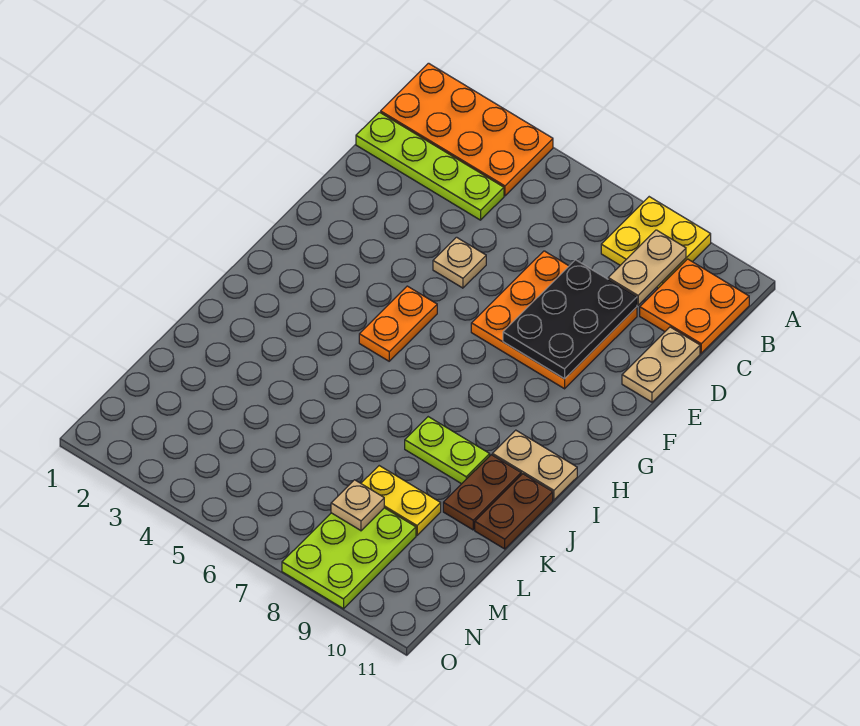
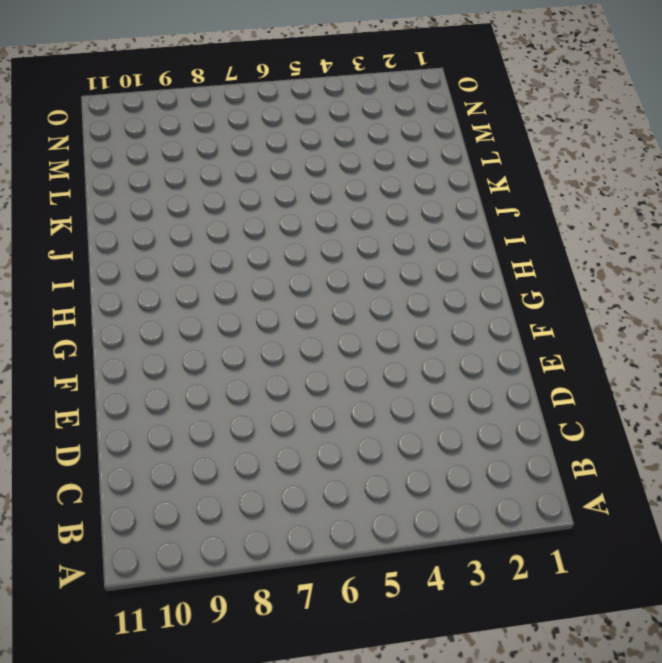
none -> orange 2x4 plate [381,63,553,196]
none -> yellow 2x2 plate [601,197,711,288]
none -> orange 2x2 plate [640,259,749,353]

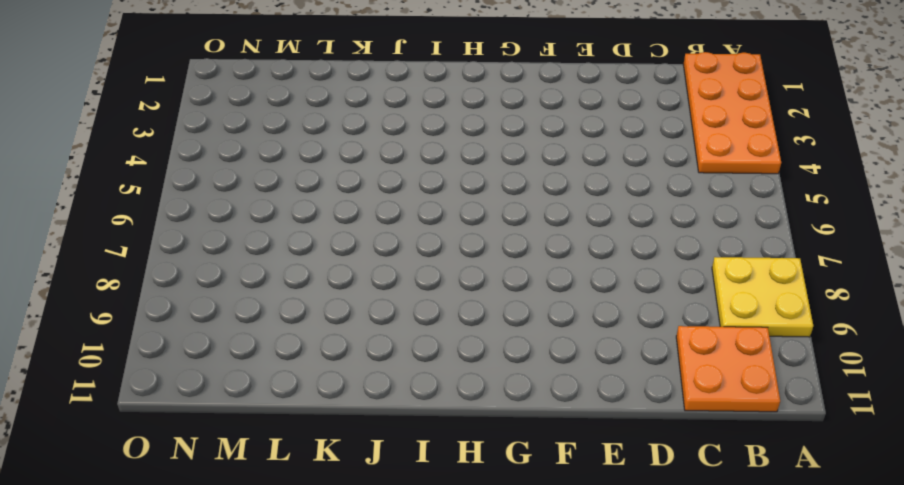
none -> lime 1x4 plate [356,112,504,220]
none -> orange 3x3 plate [471,251,637,389]
none -> tan 1x2 plate [622,327,700,402]

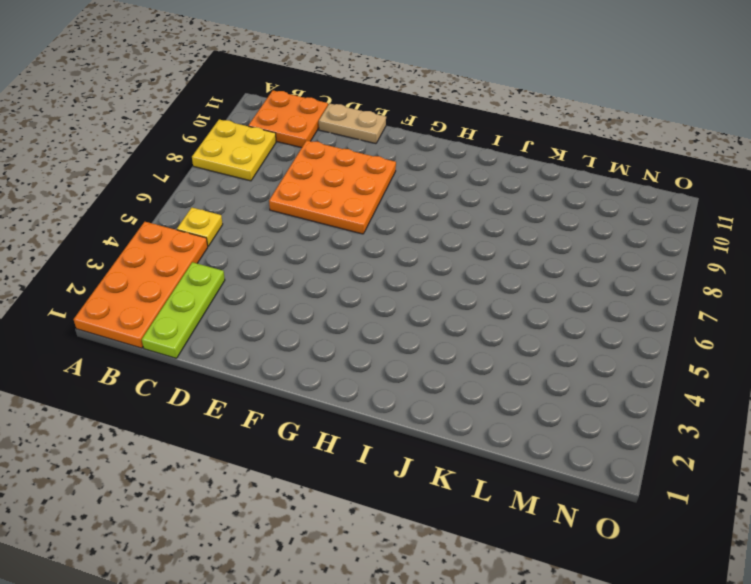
yellow 1x1 plate [177,208,223,246] -> none
lime 1x3 plate [142,262,225,358] -> lime 1x4 plate [356,112,504,220]
none -> tan 1x1 plate [433,237,486,288]
none -> orange 1x2 plate [359,286,437,361]
none -> tan 1x2 plate [492,430,577,500]

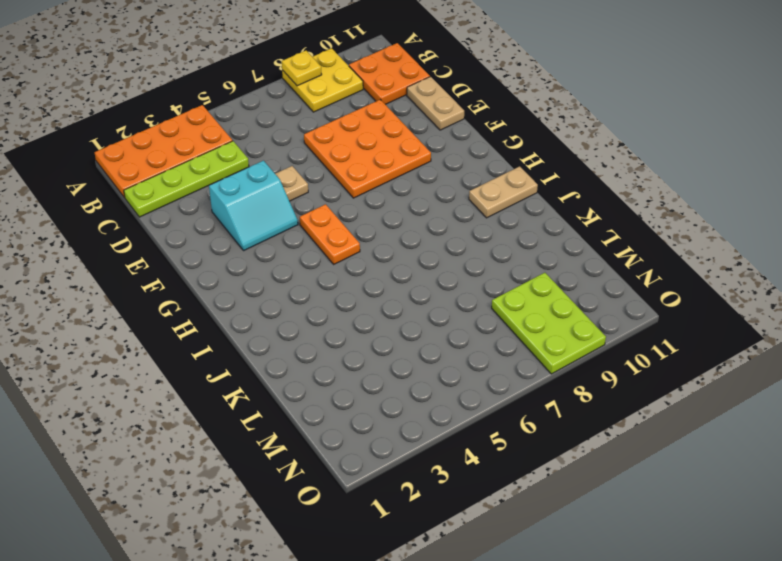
yellow 1x1 plate [282,51,322,86] -> none
cyan 2x2 slope [209,161,298,250] -> none
none -> lime 1x2 plate [405,417,490,484]
none -> brown 1x2 plate [443,455,521,530]
none -> brown 1x2 plate [475,474,553,549]

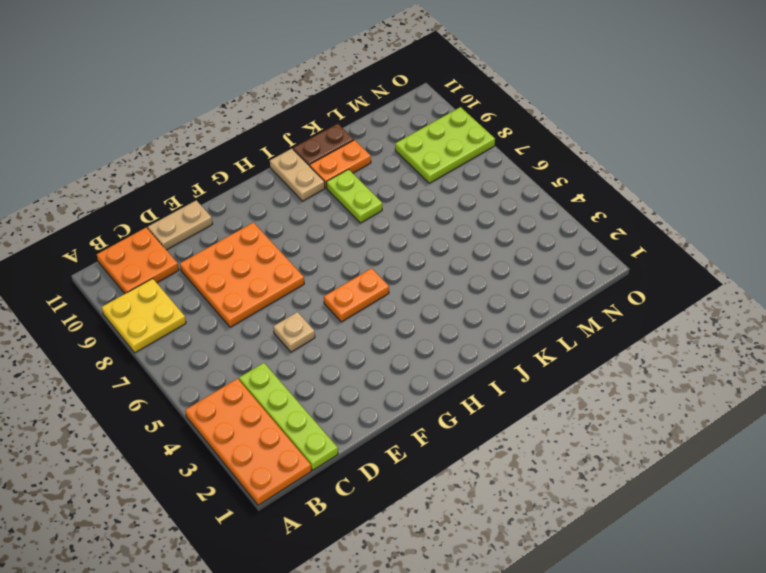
orange 1x2 plate [310,140,371,188] -> brown 1x2 plate [443,455,521,530]
none -> yellow 1x2 plate [361,466,441,535]
none -> tan 1x2 plate [608,230,686,305]
none -> black 2x3 plate [503,260,637,379]

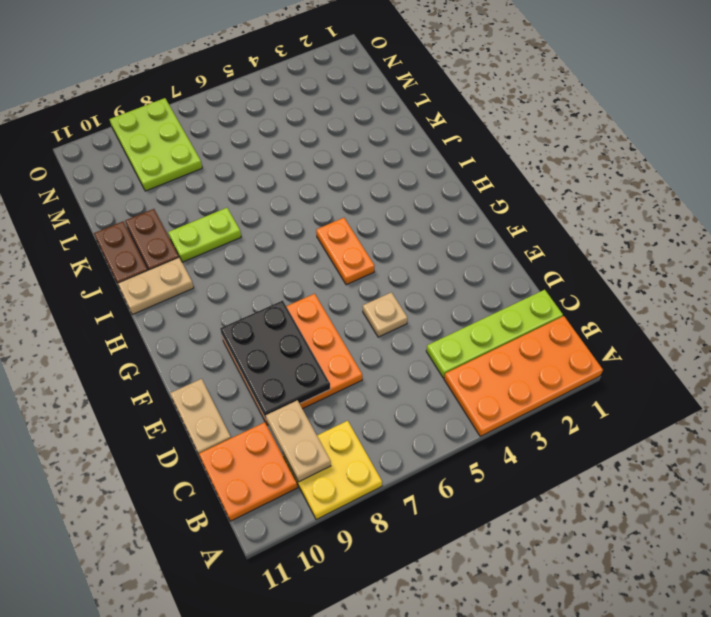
none -> yellow 1x2 plate [361,466,441,535]
none -> tan 1x1 plate [331,480,384,531]

